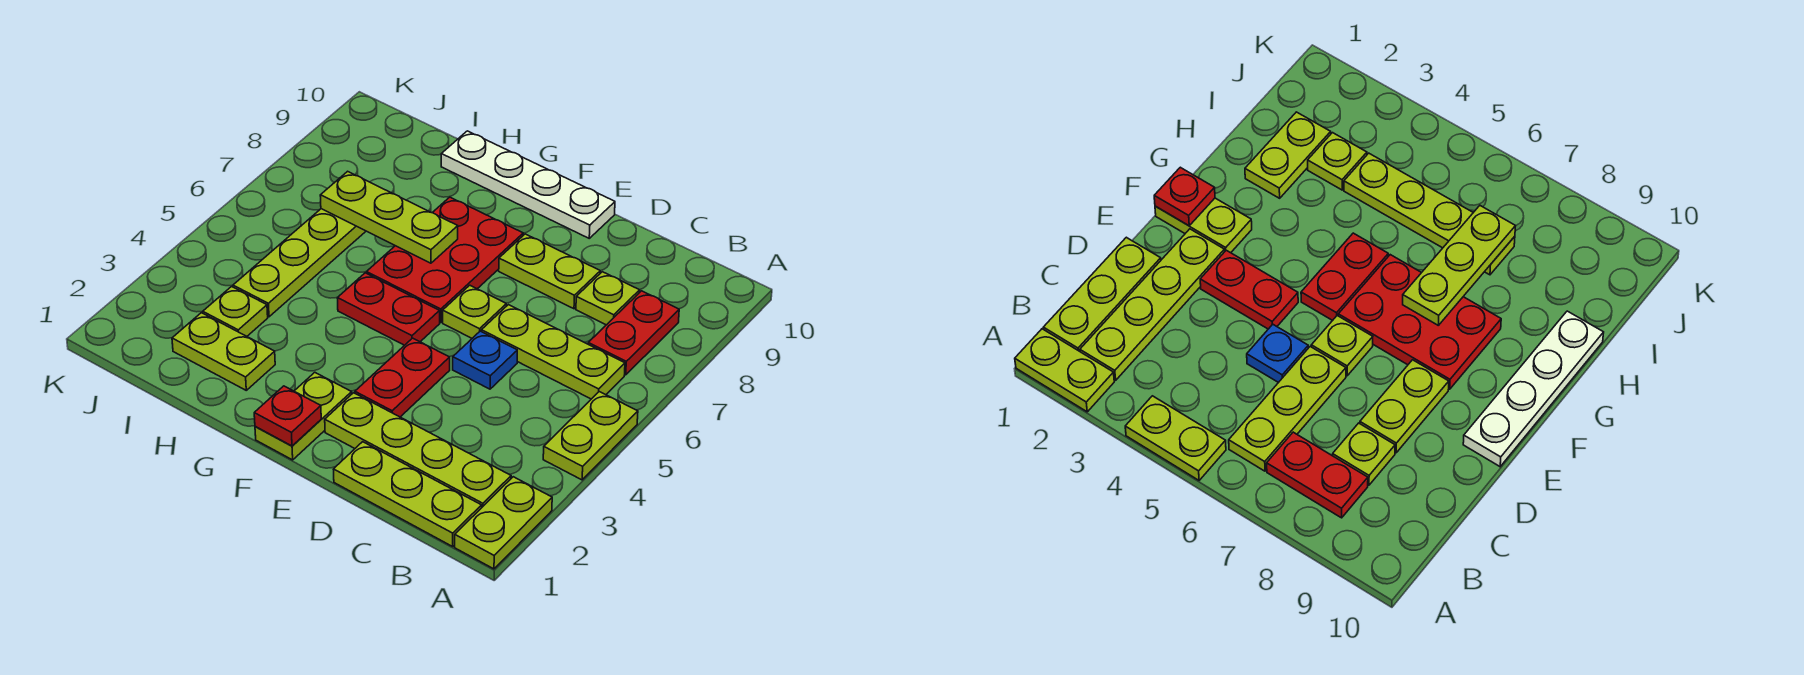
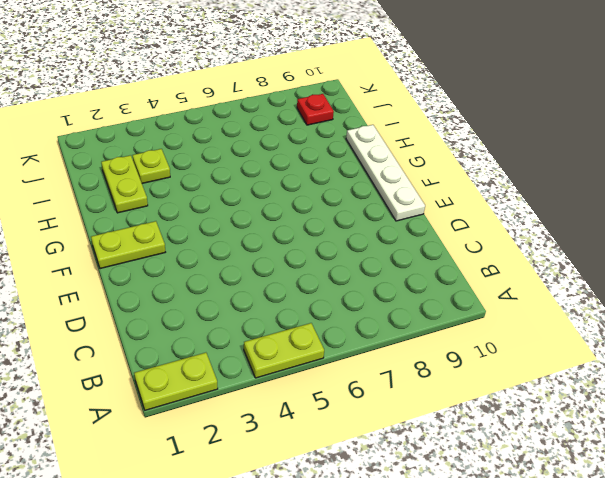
red 1x1 plate [297,94,334,125] -> red 1x1 plate moved to [254,386,321,446]
none -> lime 1x3 plate [333,442,482,546]
none -> lime 1x4 plate [325,393,511,507]
none -> lime 1x3 plate [481,305,625,399]

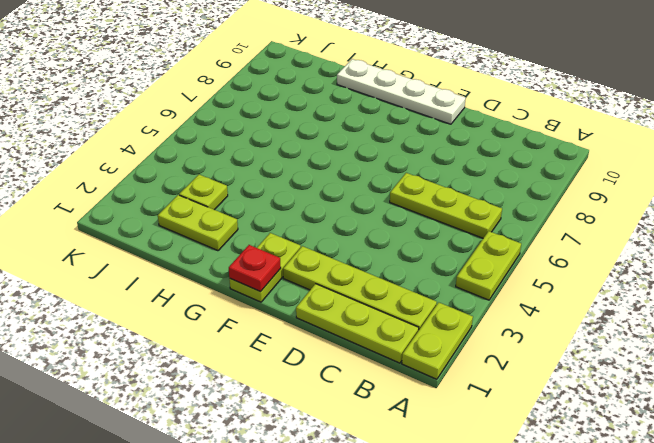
none -> red 1x2 plate [588,291,679,375]
none -> lime 1x1 plate [576,272,640,325]
none -> blue 1x1 plate [453,331,517,389]

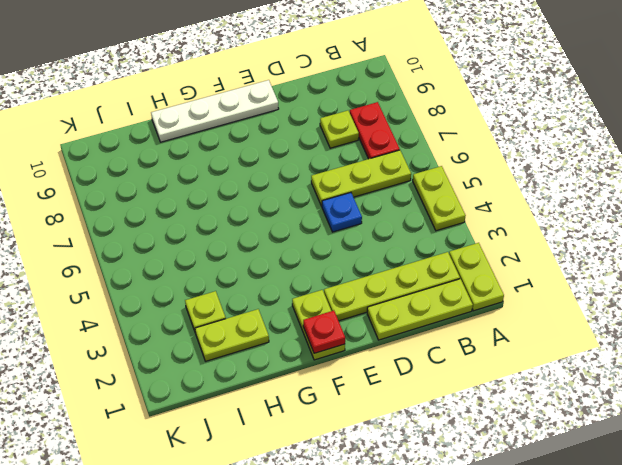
none -> lime 1x2 plate [499,234,600,309]
none -> red 1x2 plate [355,338,450,417]
none -> lime 1x1 plate [443,285,506,338]

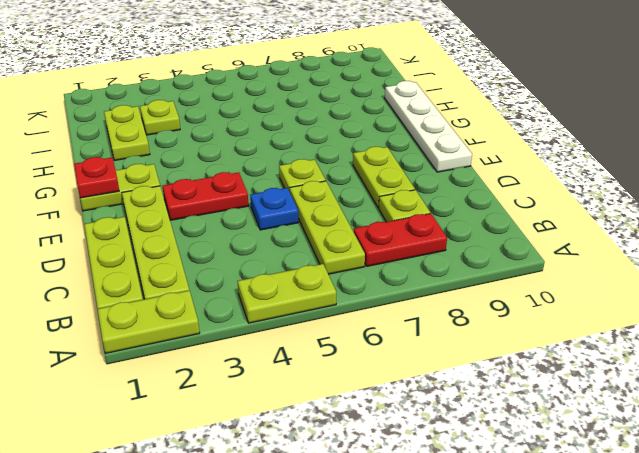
none -> red 1x2 plate [337,273,440,345]
none -> red 2x3 plate [367,197,523,322]
none -> lime 1x4 plate [233,209,366,317]

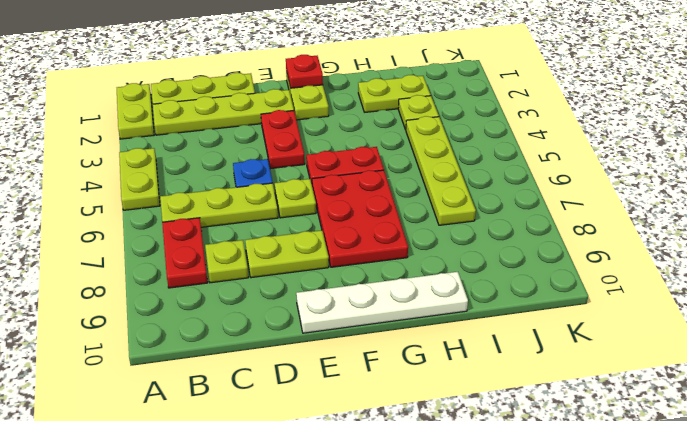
none -> lime 1x3 plate [320,171,458,263]

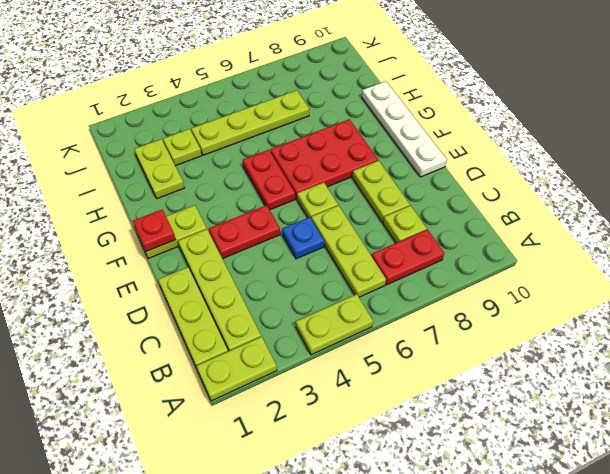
none -> lime 1x3 plate [320,171,458,263]

